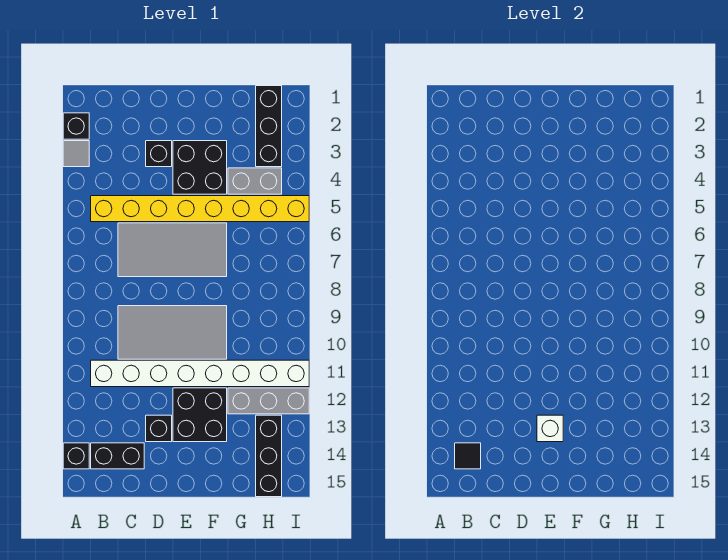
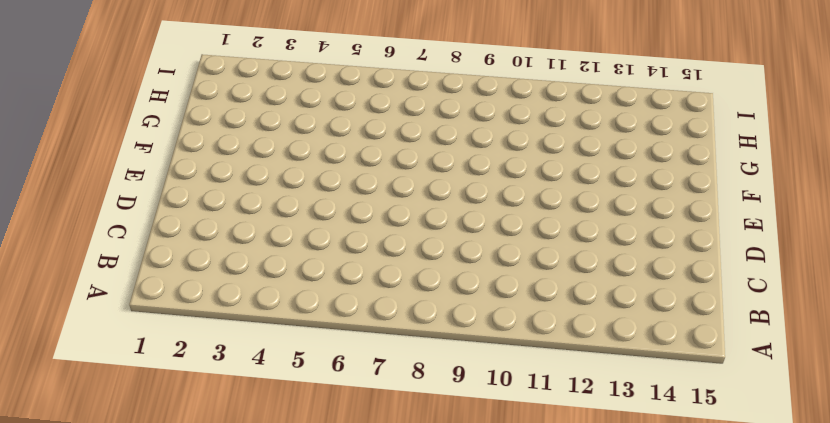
none -> black 1x1 brick [63,113,89,139]
none -> grey 1x1 tile [63,141,89,167]
none -> black 1x1 brick [63,443,89,469]

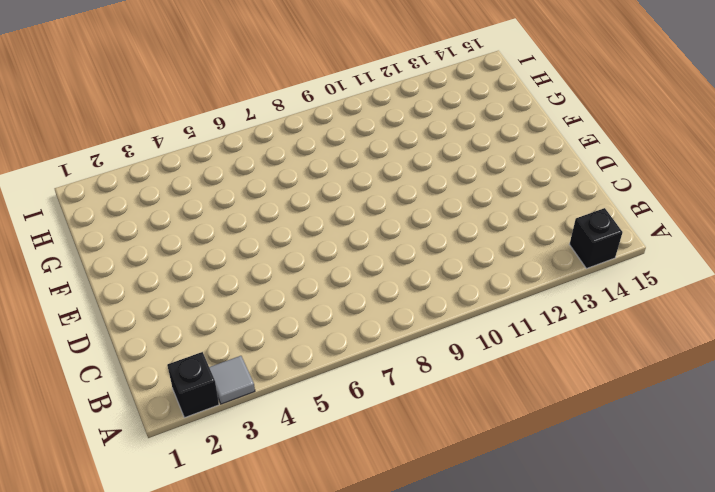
none -> yellow 1x8 brick [91,196,309,222]
none -> white 1x8 brick [91,360,309,387]
none -> black 1x2 brick [91,443,144,469]

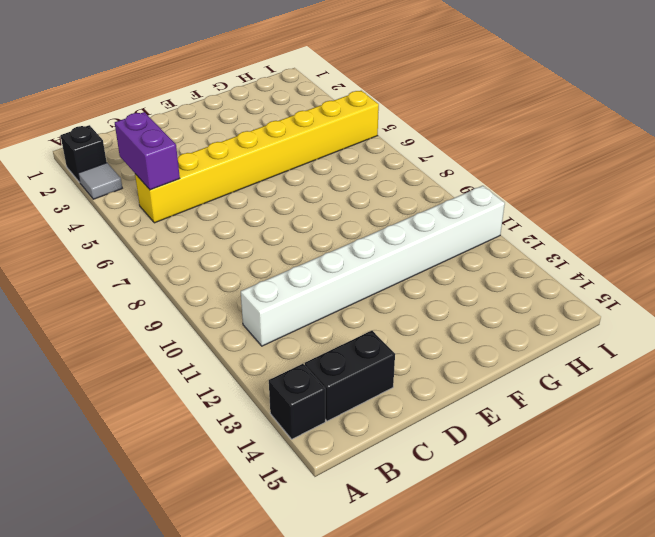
purple 1x2 brick [115,112,180,190] -> none
none -> grey 2x4 tile [118,223,227,277]
none -> grey 2x4 tile [118,306,227,359]
none -> black 1x1 brick [146,141,172,167]

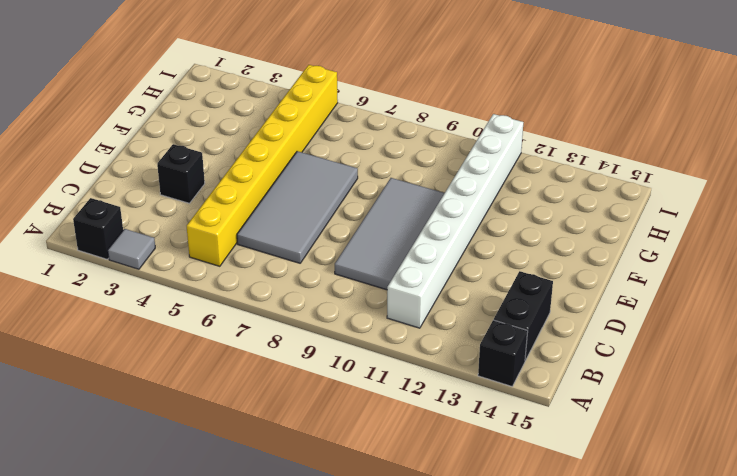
none -> black 1x1 brick [146,415,172,442]
none -> black 2x2 brick [173,141,227,194]
none -> black 2x2 brick [173,388,227,442]

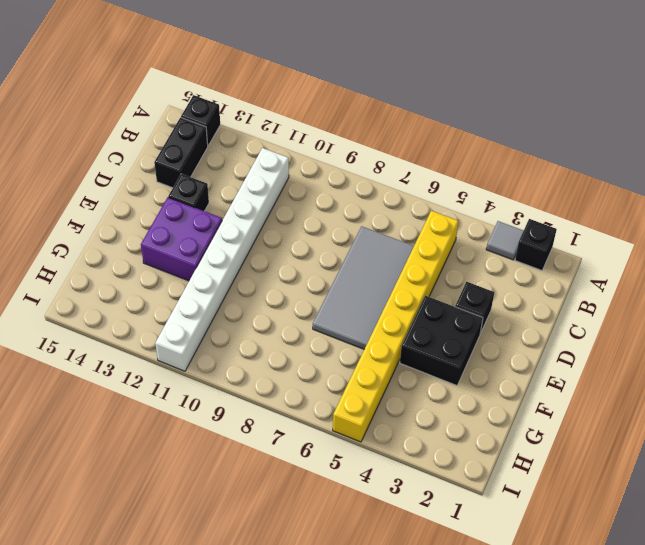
purple 2x2 brick [141,198,222,281] -> black 2x2 brick [173,388,227,442]
none -> grey 2x4 tile [118,306,227,359]
none -> grey 1x2 brick [228,168,282,194]
none -> grey 1x3 brick [228,388,309,414]

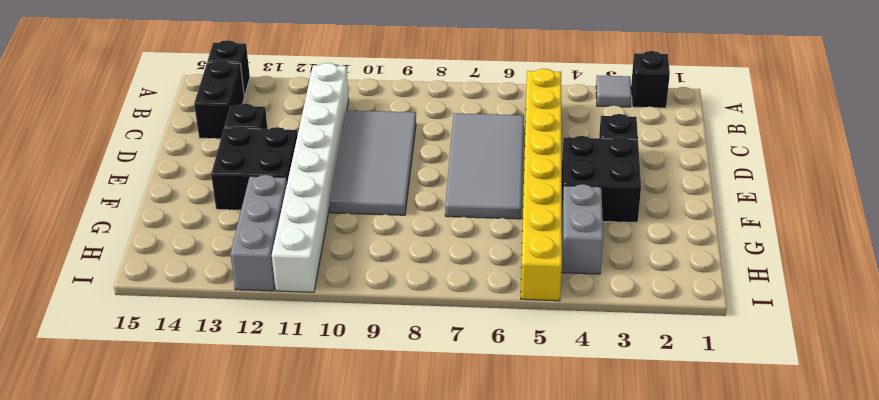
none -> black 1x3 brick [256,86,282,167]
none -> black 1x3 brick [256,415,282,497]
none -> black 1x1 tile [455,443,481,469]

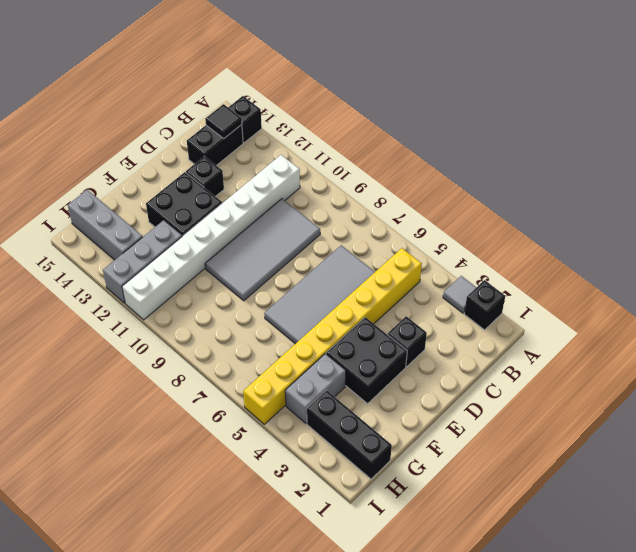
grey 1x3 brick [68,190,143,260] -> black 1x3 brick [256,415,282,497]
none -> white 1x1 brick [537,415,563,442]

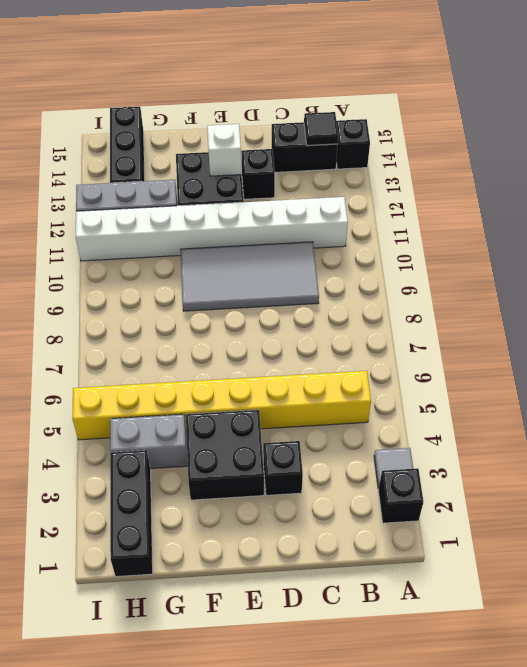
none -> grey 2x4 tile [118,223,227,277]

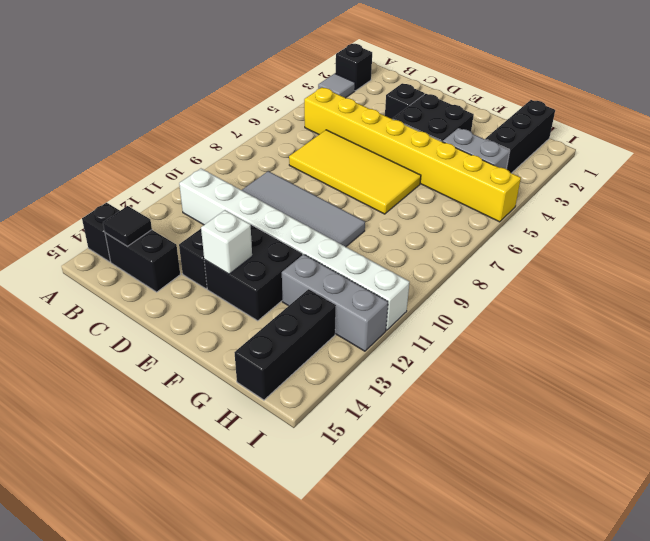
yellow 2x4 tile [289,130,421,214] -> grey 2x4 tile [118,223,227,277]

